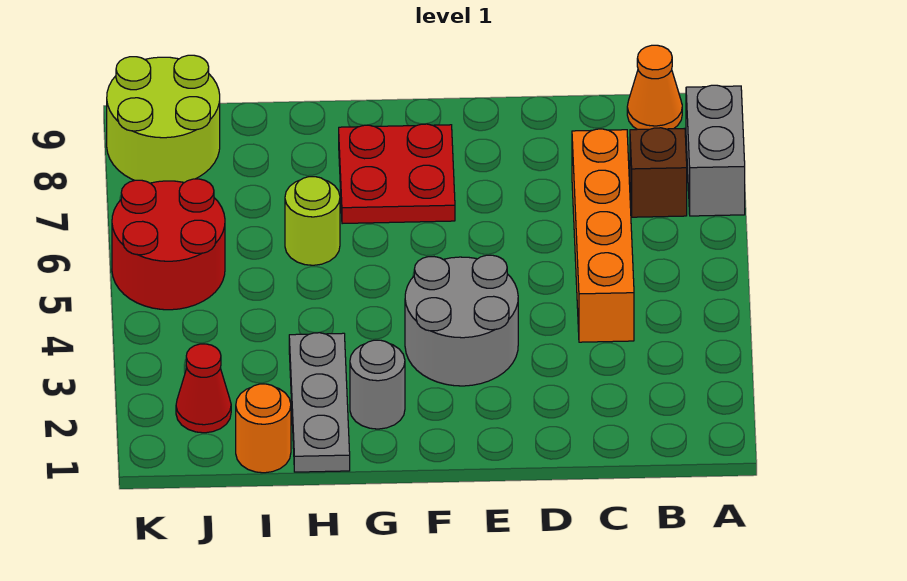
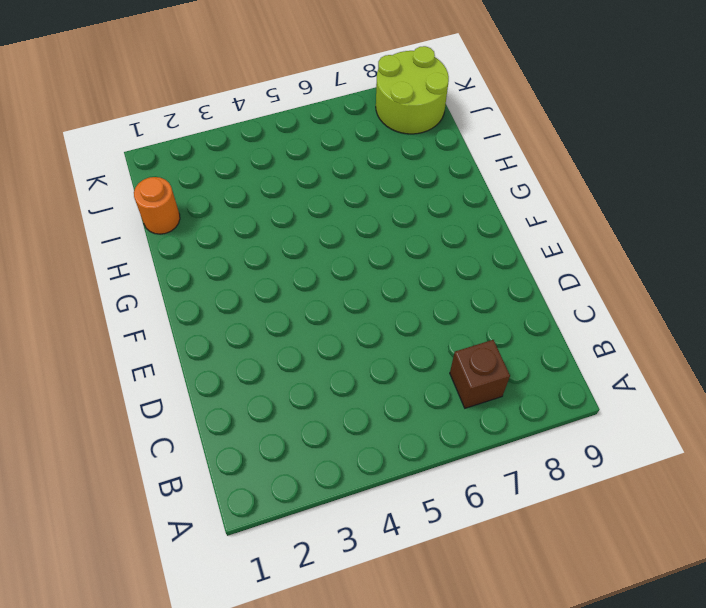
none -> grey 1x2 brick [686,85,745,216]
none -> orange 1x1 cone [627,45,682,129]
none -> orange 1x4 brick [572,129,634,342]

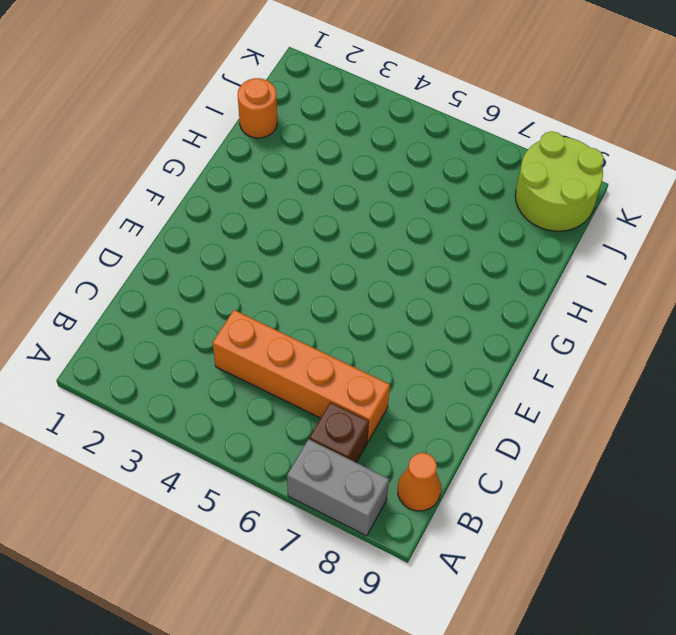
none -> grey 2x2 round brick [405,255,518,386]
none -> red 2x2 plate [339,124,455,224]
none -> grey 1x1 round brick [350,340,405,429]

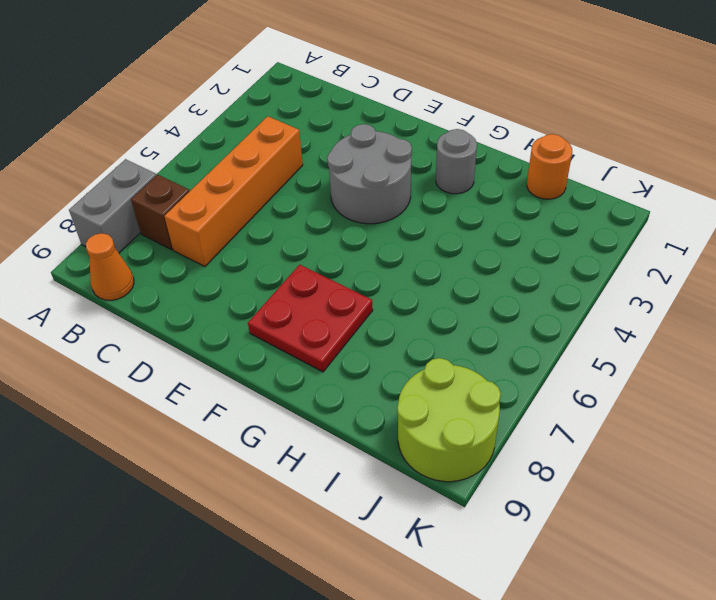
none -> grey 1x3 plate [289,333,350,472]
none -> lime 1x1 round brick [285,177,340,265]
none -> red 1x1 cone [176,344,231,433]

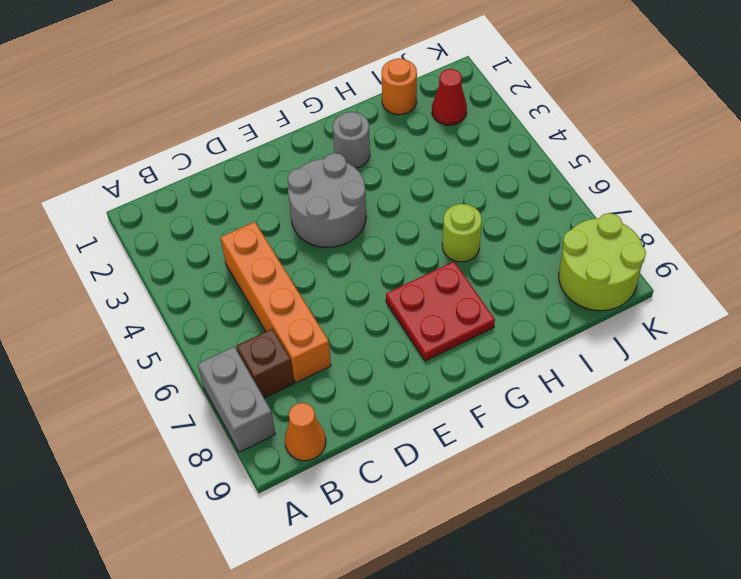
none -> grey 1x3 plate [289,333,350,472]
none -> red 2x2 round brick [112,179,225,310]

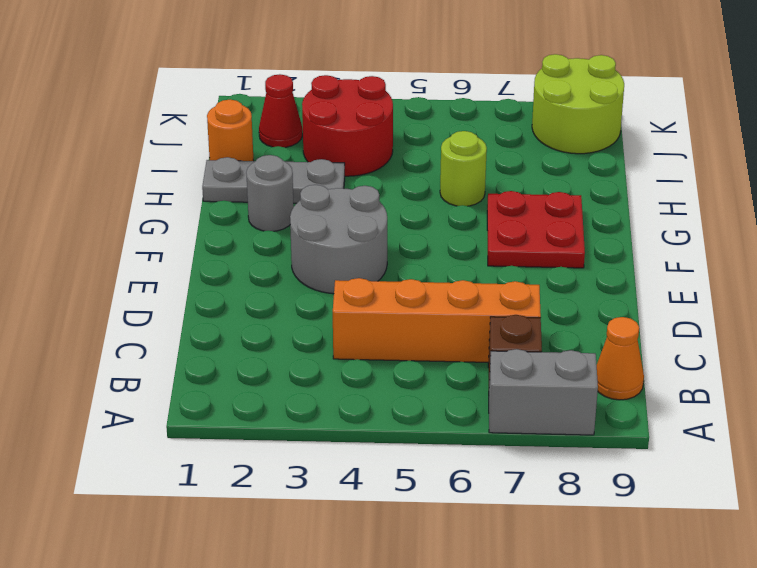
red 2x2 round brick [302,75,393,176] -> red 2x2 round brick moved to [112,179,225,310]

